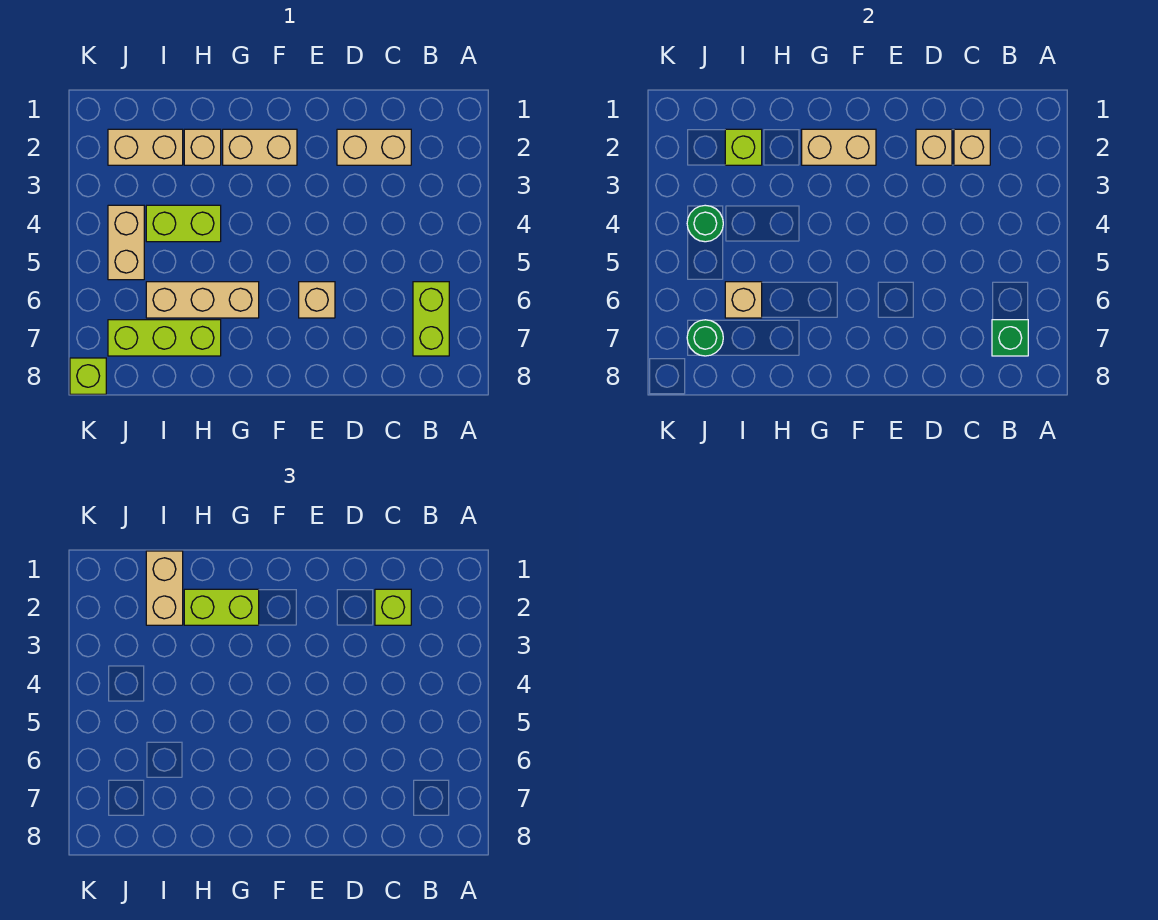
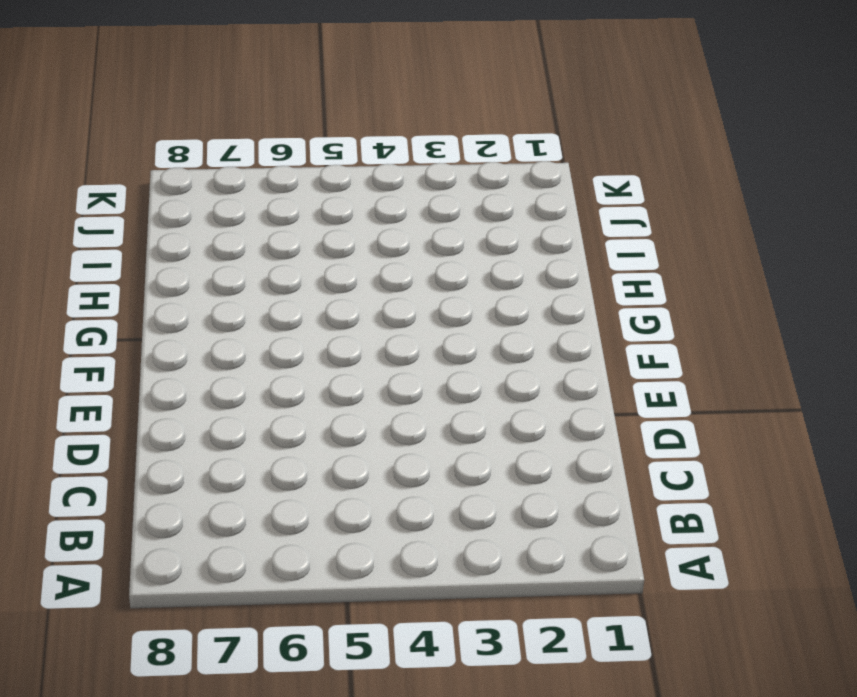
none -> lime 1x2 brick [413,282,449,356]
none -> tan 1x2 brick [337,129,411,165]
none -> tan 1x1 brick [299,282,335,318]

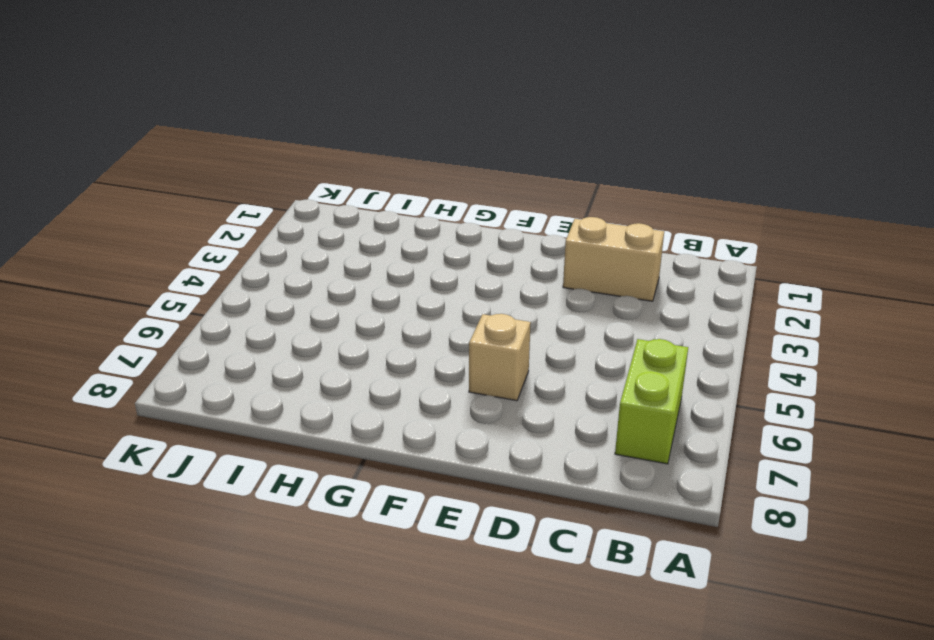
none -> tan 1x2 brick [223,129,297,165]
none -> tan 1x3 brick [146,282,259,318]
none -> tan 1x1 brick [184,129,221,165]

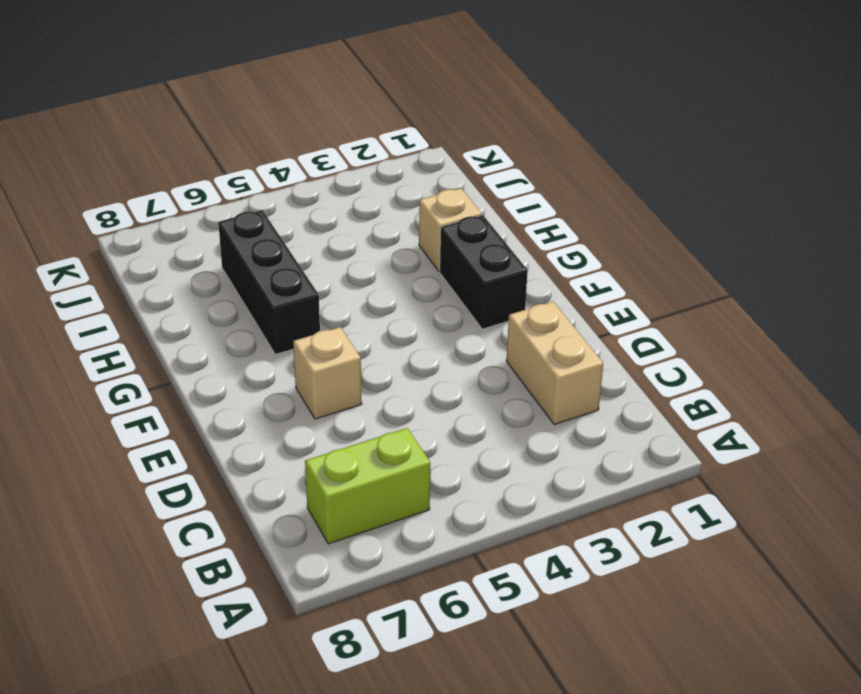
black 1x2 brick [440,215,528,329] -> tan 1x2 brick [223,129,297,165]
black 1x3 brick [218,210,320,354] -> tan 1x3 brick [146,282,259,318]
none -> lime 1x2 brick [146,205,221,242]
none -> lime 1x3 brick [108,320,221,356]
none -> tan 1x2 brick [108,129,183,165]

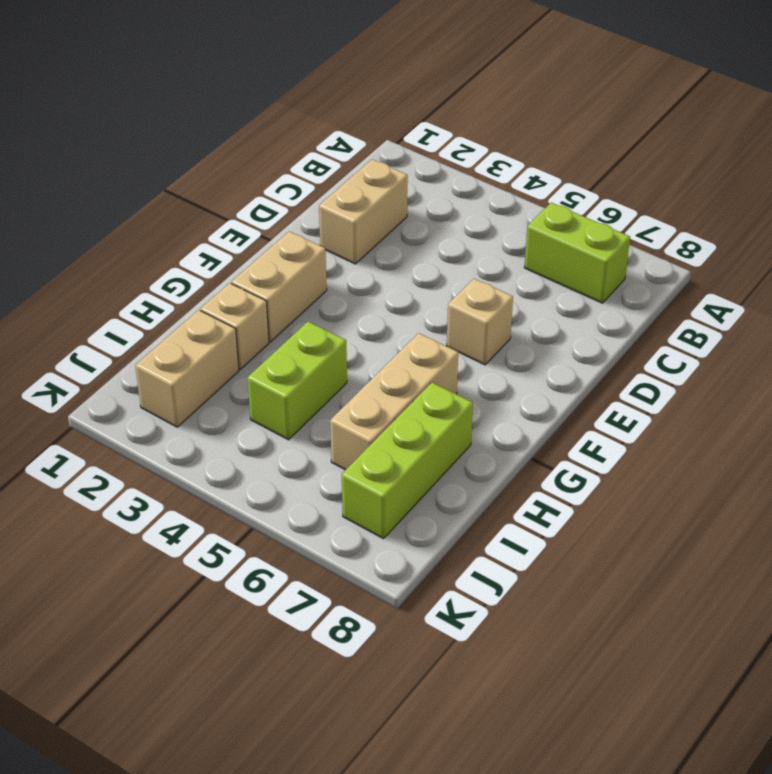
none -> tan 1x2 brick [108,205,144,280]
none -> lime 1x1 brick [70,358,106,394]
none -> green 1x1 brick [992,320,1028,356]

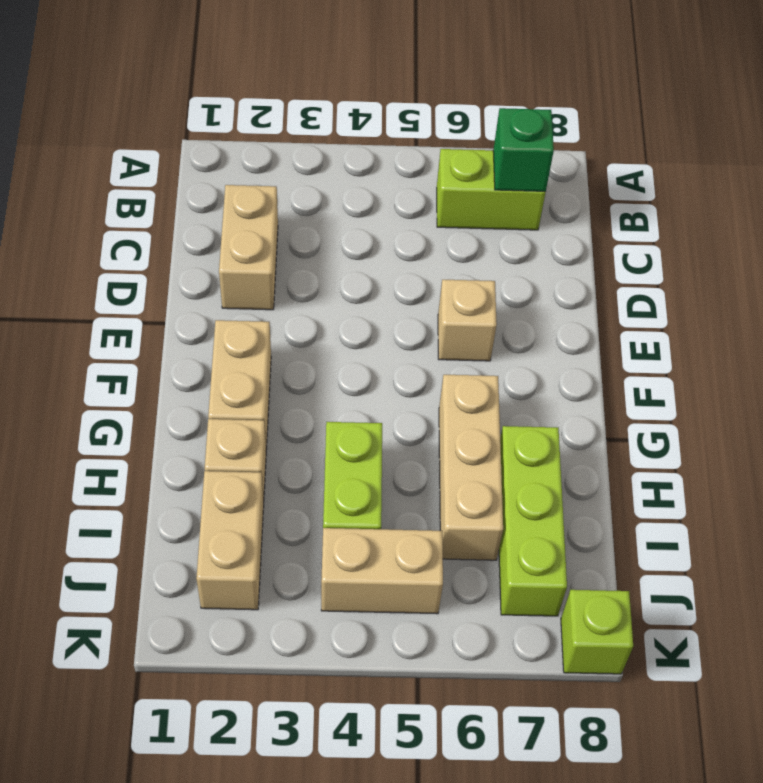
none -> tan 1x1 brick [954,129,990,165]
none -> tan 1x1 brick [916,129,952,165]
none -> tan 1x2 brick [802,129,876,165]

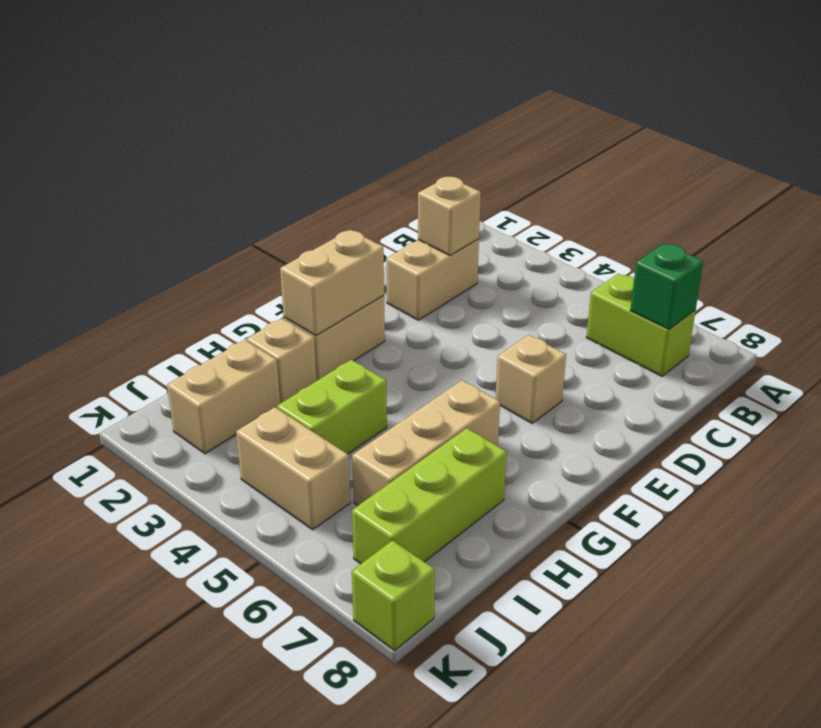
none -> tan 1x1 brick [916,129,952,165]
none -> lime 1x1 brick [725,129,762,165]
none -> tan 1x1 brick [725,282,762,318]

